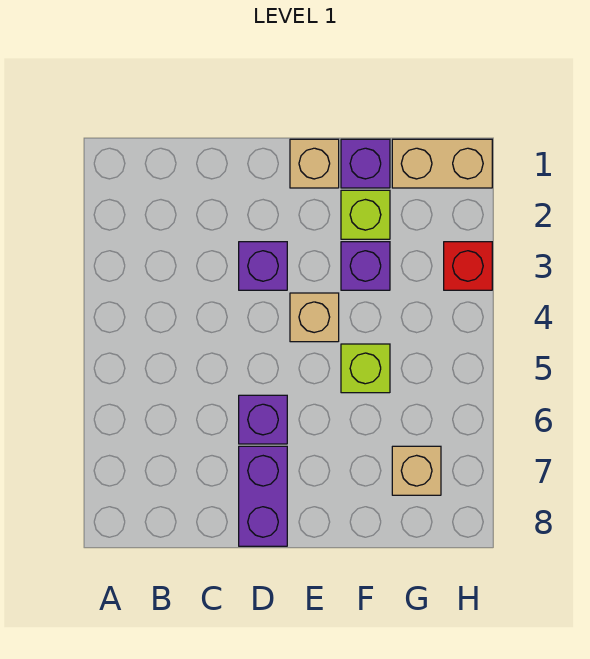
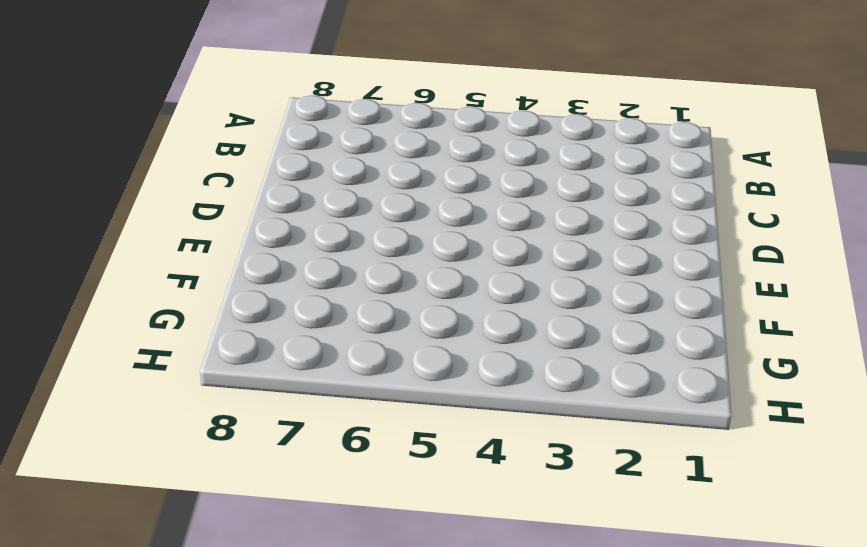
none -> purple 1x1 brick [239,242,287,290]
none -> purple 1x1 brick [239,395,287,444]
none -> purple 1x2 brick [239,446,287,546]

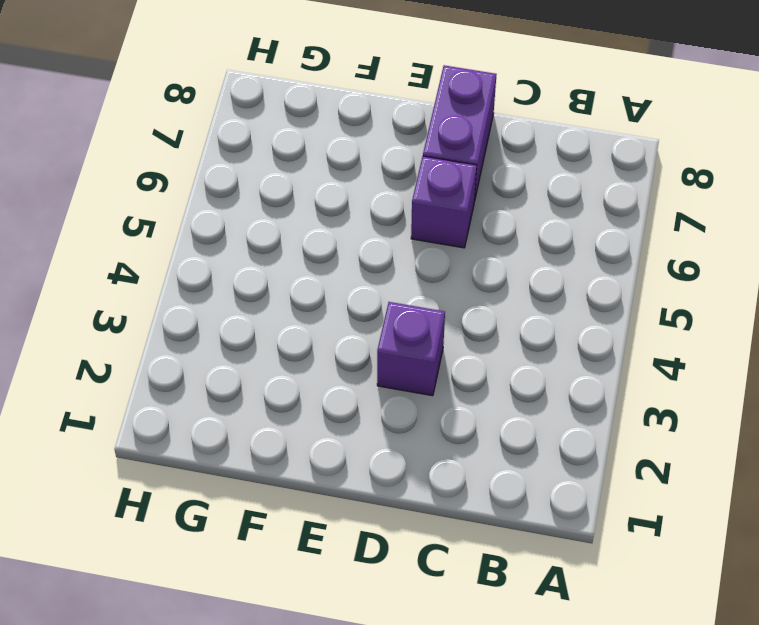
none -> tan 1x1 brick [290,139,339,188]
none -> tan 1x1 brick [290,293,339,342]
none -> purple 1x1 brick [341,139,390,188]

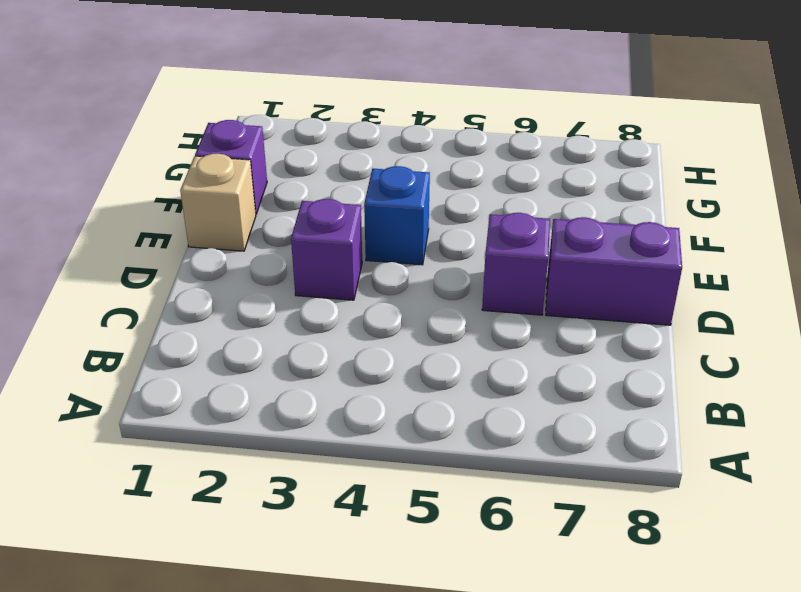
blue 1x1 brick [364,166,430,265] -> tan 1x1 brick [290,293,339,342]
none -> lime 1x1 brick [341,190,390,239]
none -> purple 1x1 brick [341,242,390,290]
none -> lime 1x1 brick [341,344,390,393]

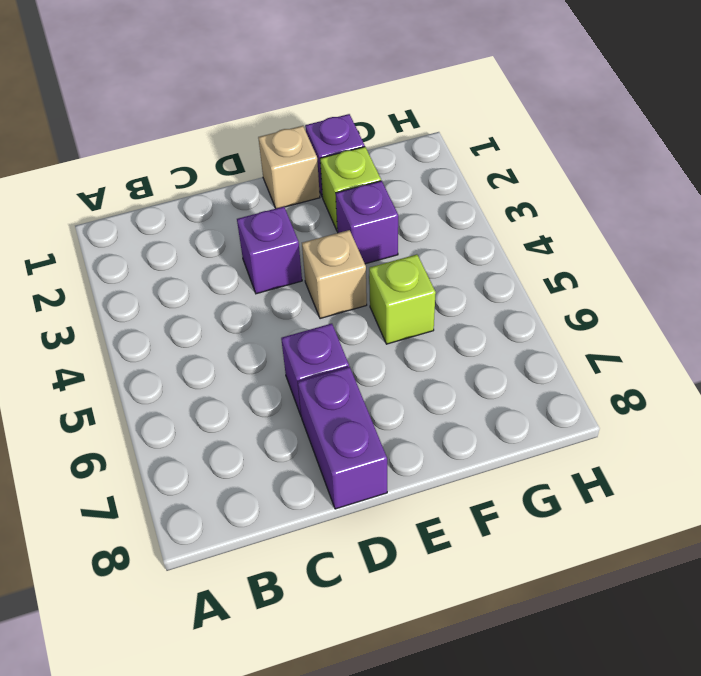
none -> tan 1x2 brick [392,139,492,188]
none -> tan 1x1 brick [392,446,441,495]
none -> red 1x1 brick [444,242,492,290]

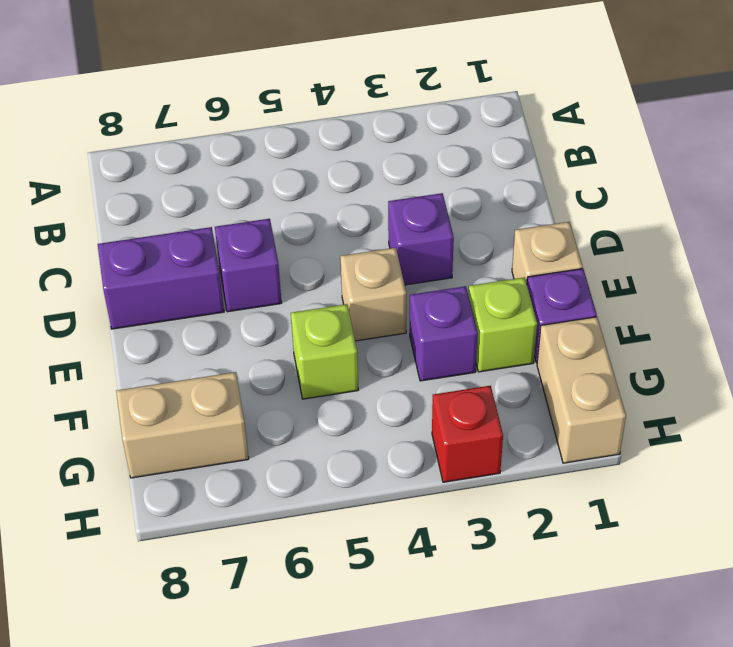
tan 1x2 brick [116,372,249,478] -> tan 1x1 brick [392,446,441,495]

